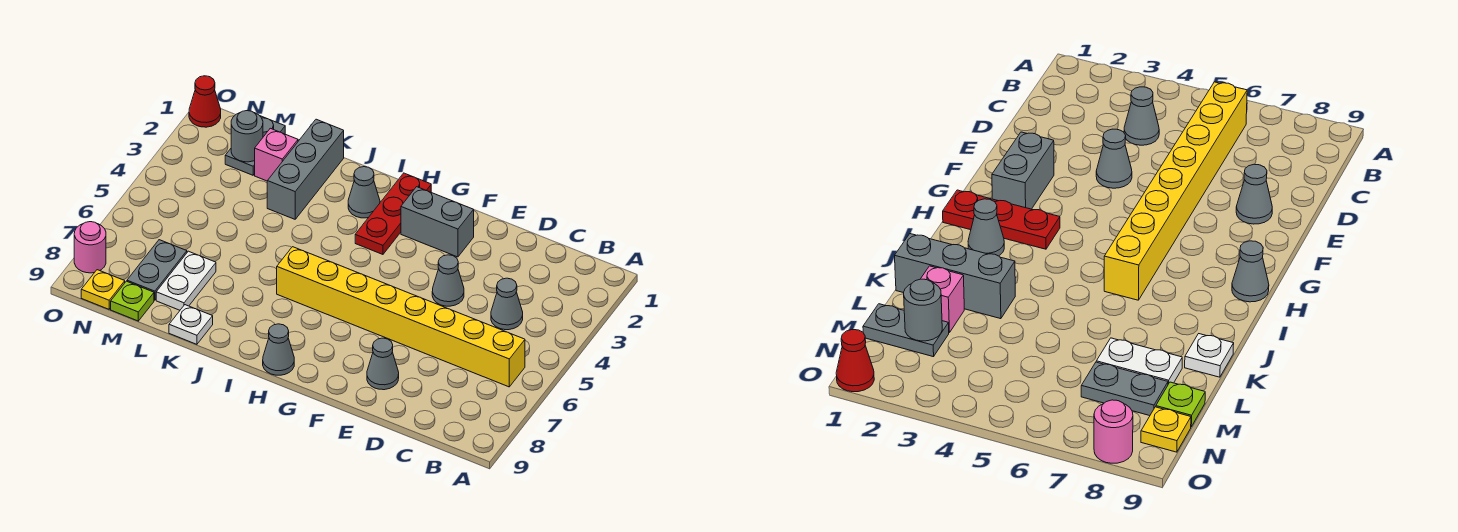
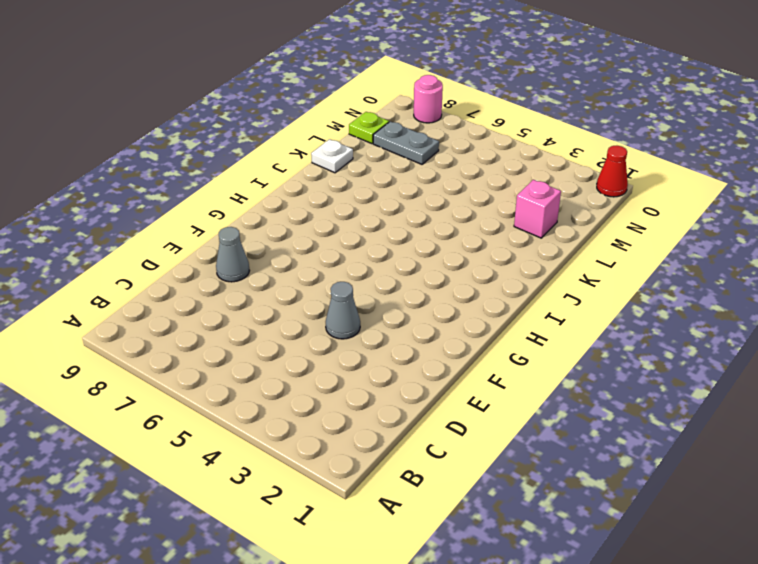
none -> yellow 1x8 brick [277,247,525,387]
none -> grey 1x1 cone [491,278,523,330]
none -> grey 1x2 brick [401,187,474,257]

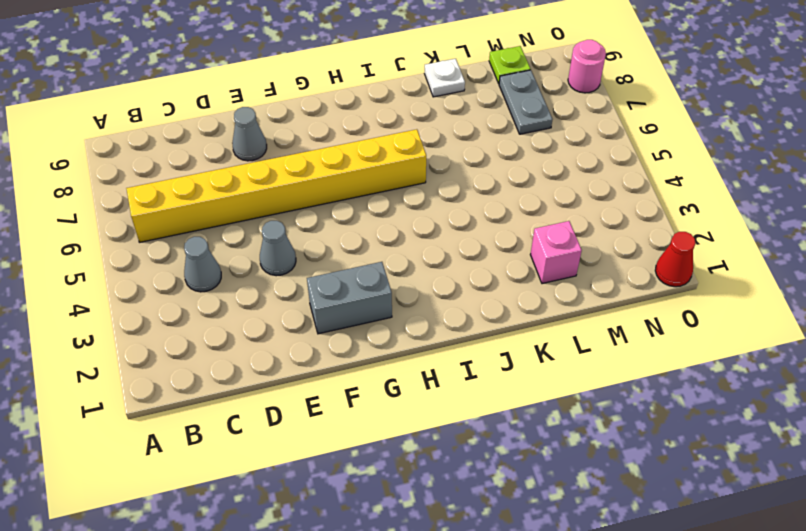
none -> red 1x3 plate [355,173,431,254]
none -> grey 1x1 cone [263,324,294,375]
none -> grey 1x1 cone [348,167,380,218]

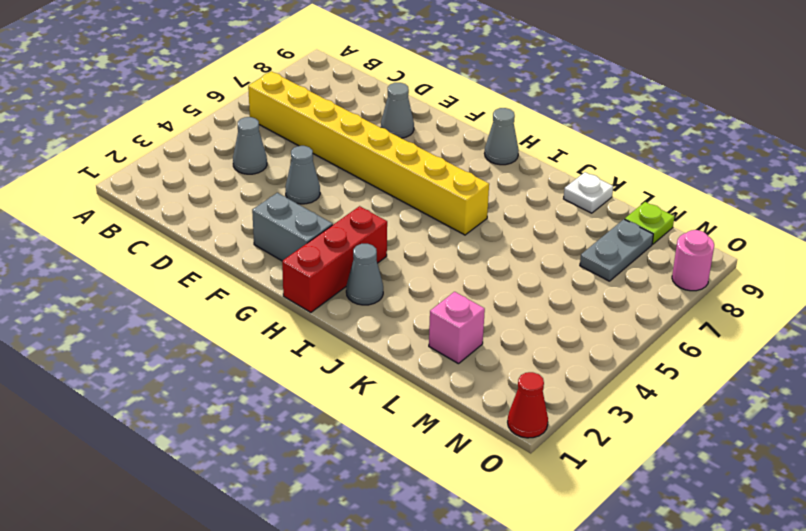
red 1x3 brick [282,206,387,312] -> red 1x3 plate [355,173,431,254]
none -> grey 1x3 brick [267,119,344,219]
none -> white 1x2 plate [156,251,216,310]
none -> grey 1x2 plate [225,116,285,175]

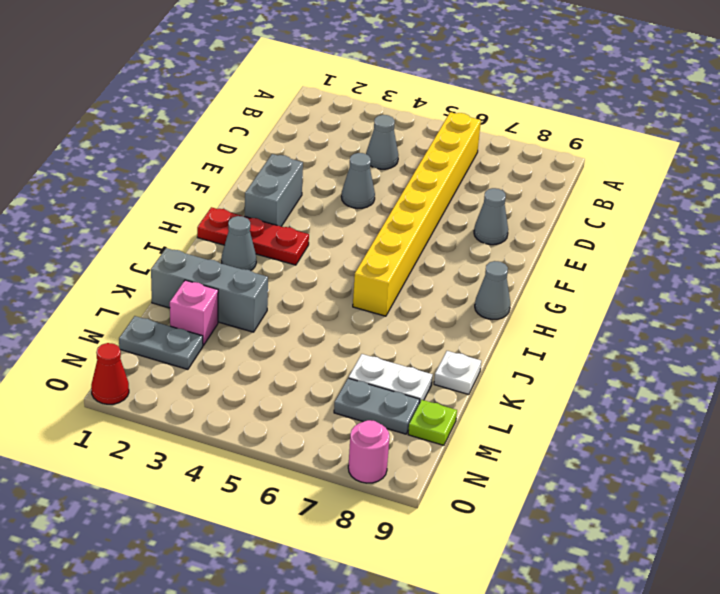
none -> yellow 1x1 plate [81,270,125,309]
none -> grey 1x1 round brick [231,111,263,162]

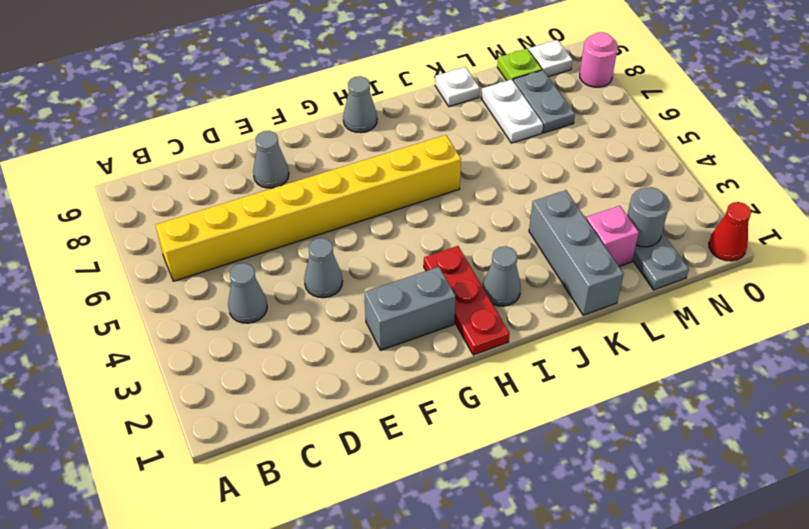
white 1x1 plate [529,40,573,77] -> yellow 1x1 plate [81,270,125,309]

